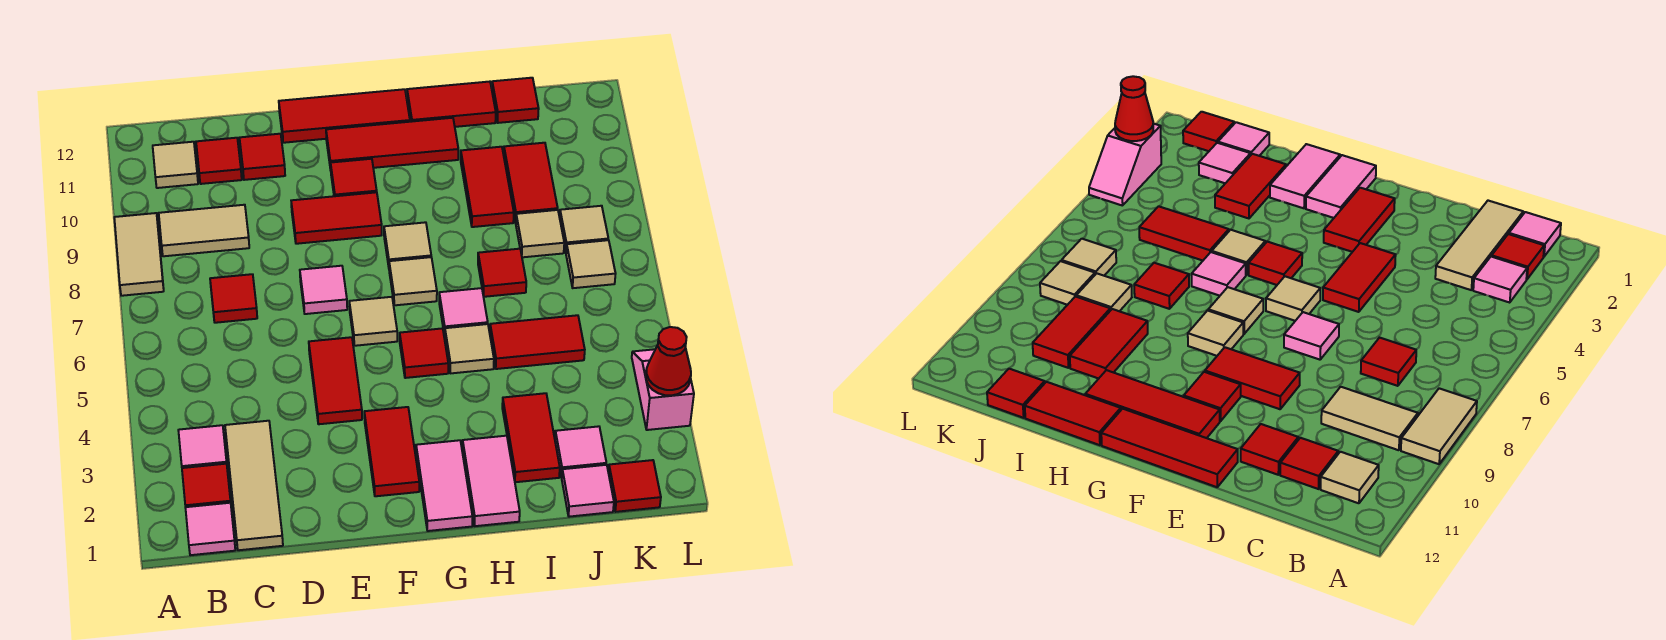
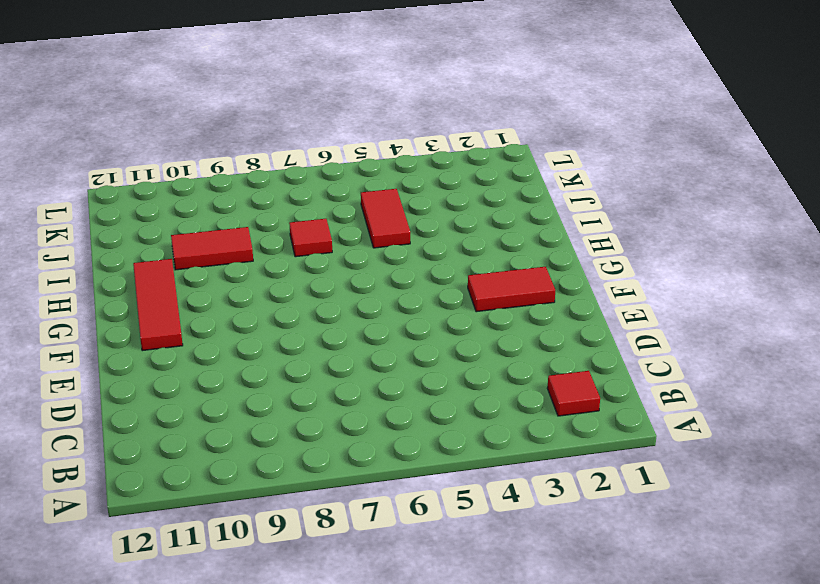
none -> tan 1x2 tile [114,213,164,296]
none -> pink 1x1 tile [185,503,235,555]
none -> pink 1x1 tile [178,425,227,468]
none -> tan 1x2 tile [159,205,249,256]

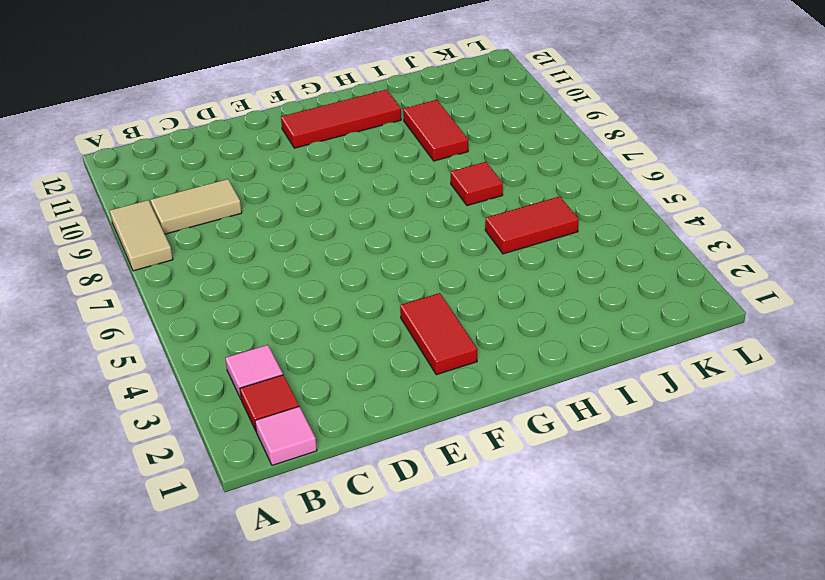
none -> tan 1x1 tile [153,142,198,188]
none -> tan 1x3 tile [225,421,283,550]
none -> red 1x1 tile [210,274,257,323]
none -> red 1x1 tile [196,138,242,184]

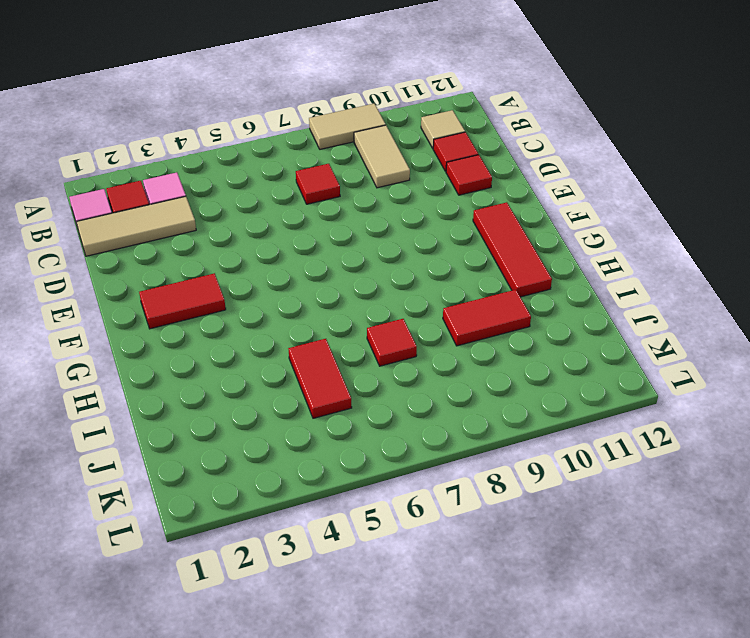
none -> red 1x2 tile [309,337,362,424]
none -> pink 1x1 tile [300,266,347,314]
none -> red 1x2 tile [291,192,382,244]
none -> red 1x3 tile [279,89,410,143]

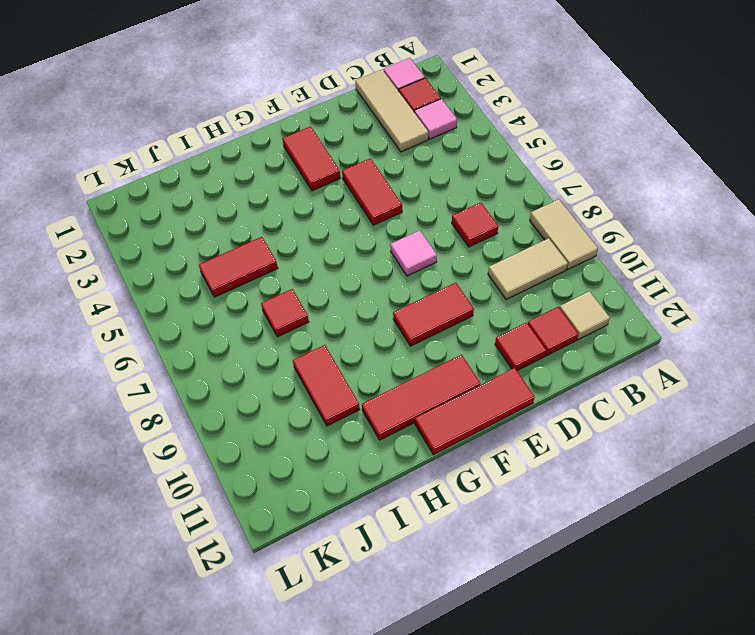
none -> tan 1x1 tile [349,297,397,346]
none -> red 1x1 tile [331,159,377,196]
none -> pink 1x2 tile [416,440,472,531]
none -> red 1x1 tile [400,328,448,378]

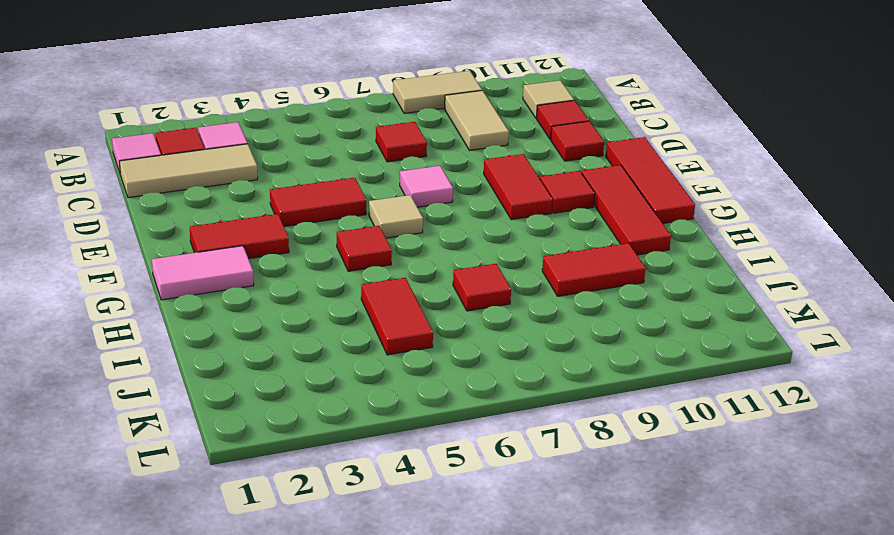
none -> tan 1x1 tile [389,257,437,305]
none -> tan 1x1 tile [384,222,431,267]
none -> pink 1x2 tile [463,436,520,526]
none -> tan 1x1 tile [445,324,494,373]

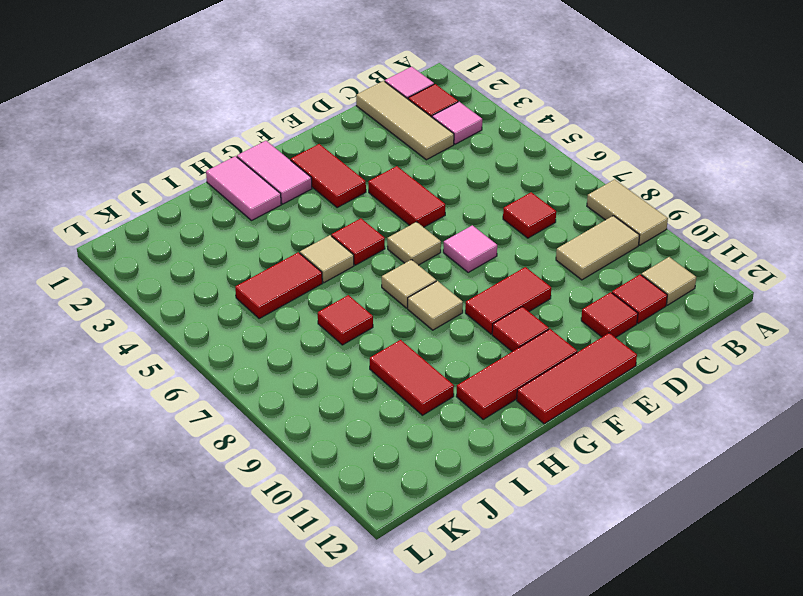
none -> pink 1x1 tile [439,288,488,336]
none -> red 1x2 tile [407,82,496,127]
none -> red 1x2 tile [502,393,560,482]
none -> pink 1x1 tile [562,465,614,517]

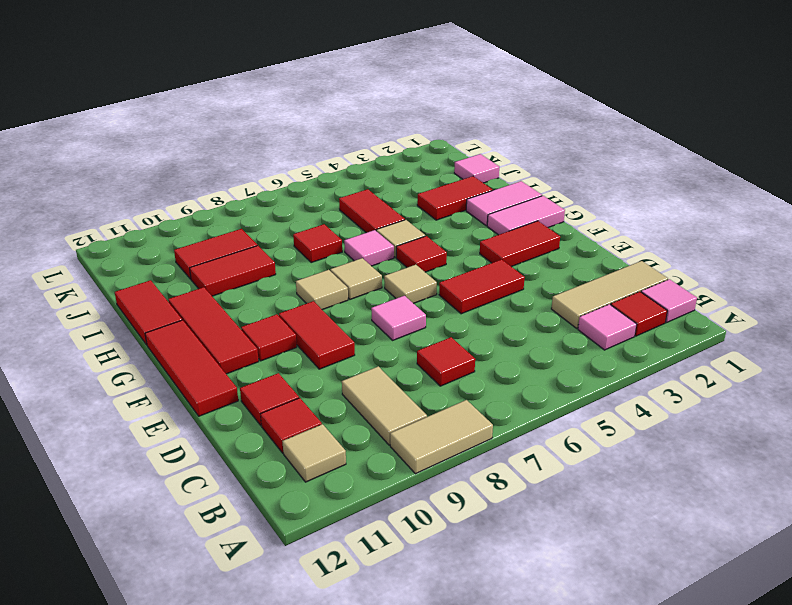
none -> pink 1x1 tile [555,426,606,477]
none -> tan 1x1 tile [516,210,564,257]
none -> red 1x1 tile [492,78,539,123]
none -> red 1x1 tile [608,460,661,512]

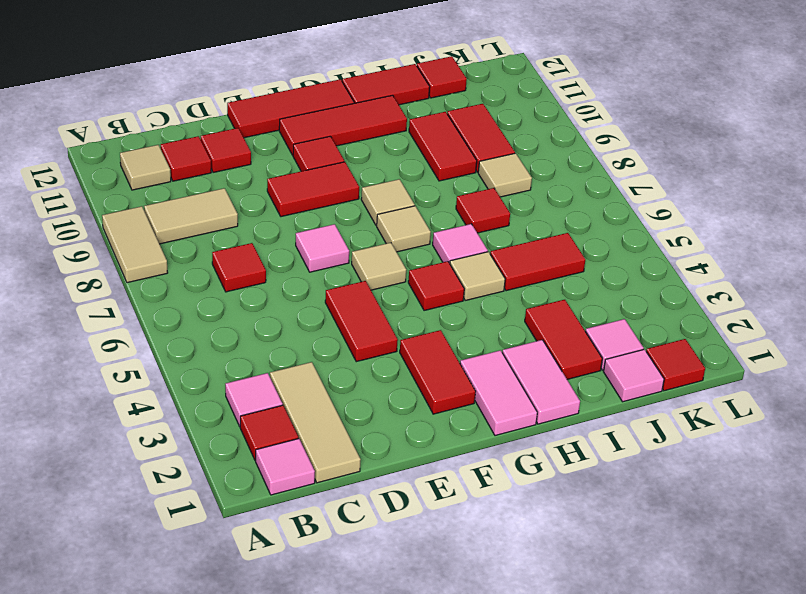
none -> tan 1x1 tile [566,240,616,288]
none -> tan 1x1 tile [560,206,608,252]
none -> pink 1x2 slope [632,349,694,430]
none -> red 1x1 cone [646,327,691,395]

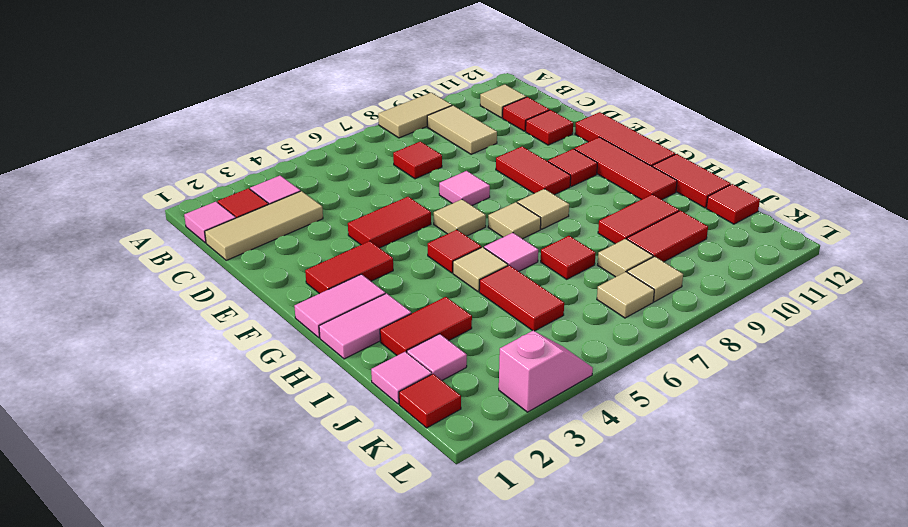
none -> red 1x1 cone [646,327,691,395]

